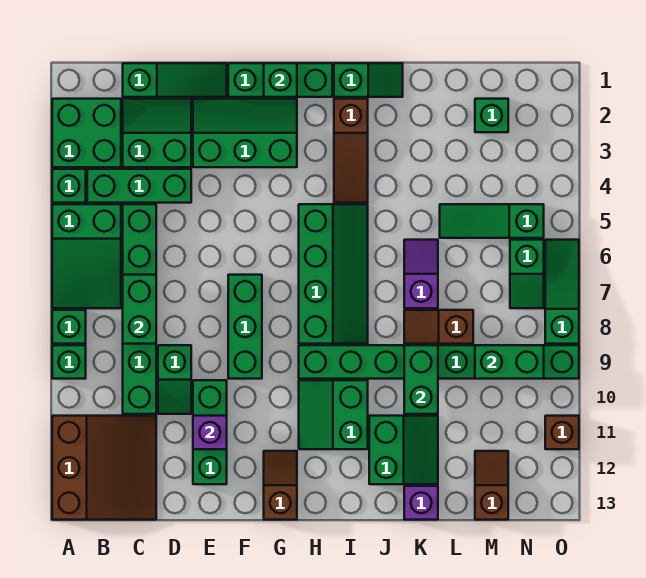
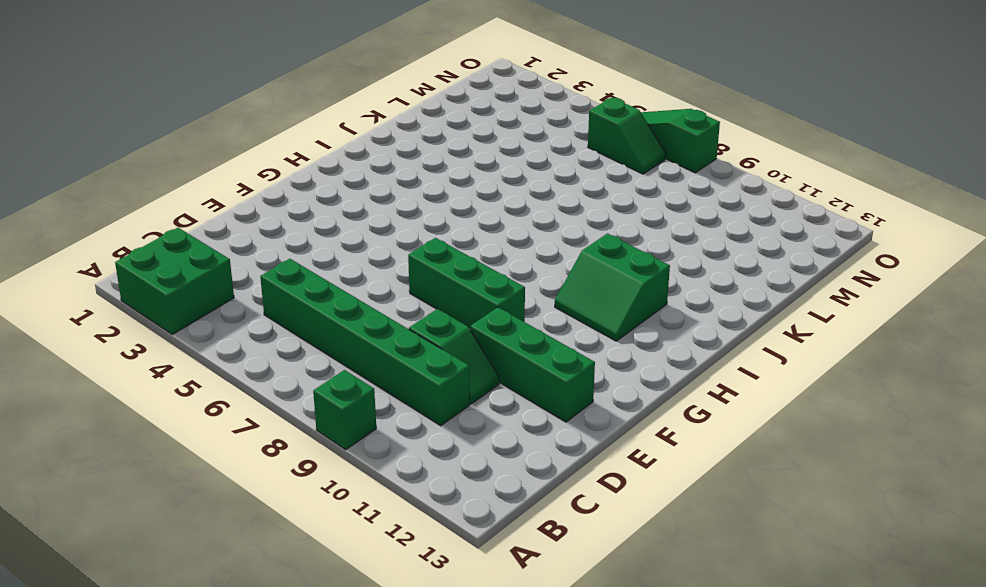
none -> green 1x1 brick [52,169,86,203]
none -> green 2x3 slope [52,204,121,308]
none -> green 1x1 brick [52,310,86,344]
none -> brown 3x3 slope [52,416,156,520]

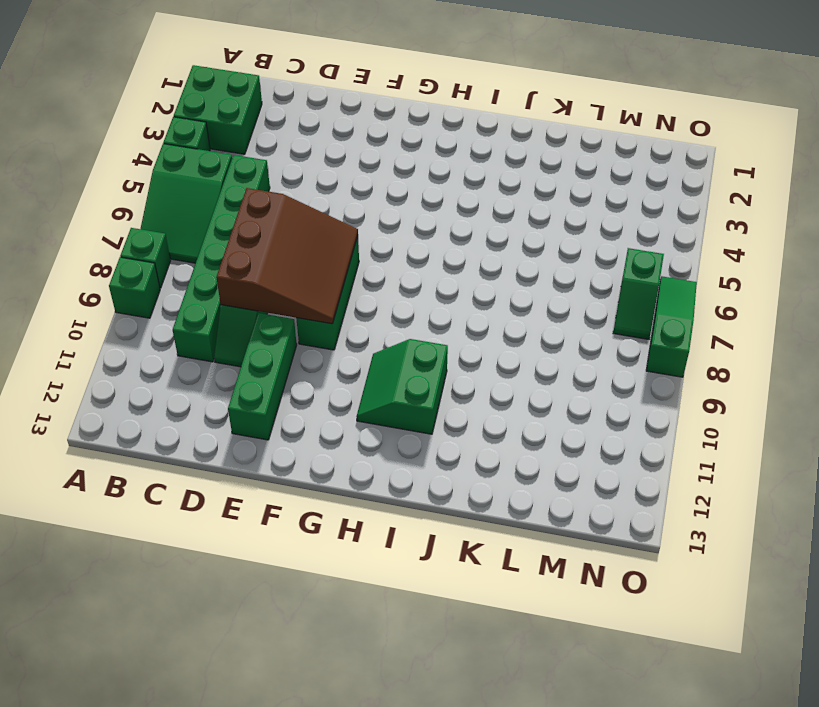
brown 3x3 slope [216,188,358,324] -> brown 3x3 slope moved to [52,416,156,520]
none -> green 1x3 brick [87,169,191,203]
none -> green 1x3 slope [123,63,227,97]
none -> green 2x2 slope [123,99,191,167]
none -> green 2x3 slope [193,99,297,167]

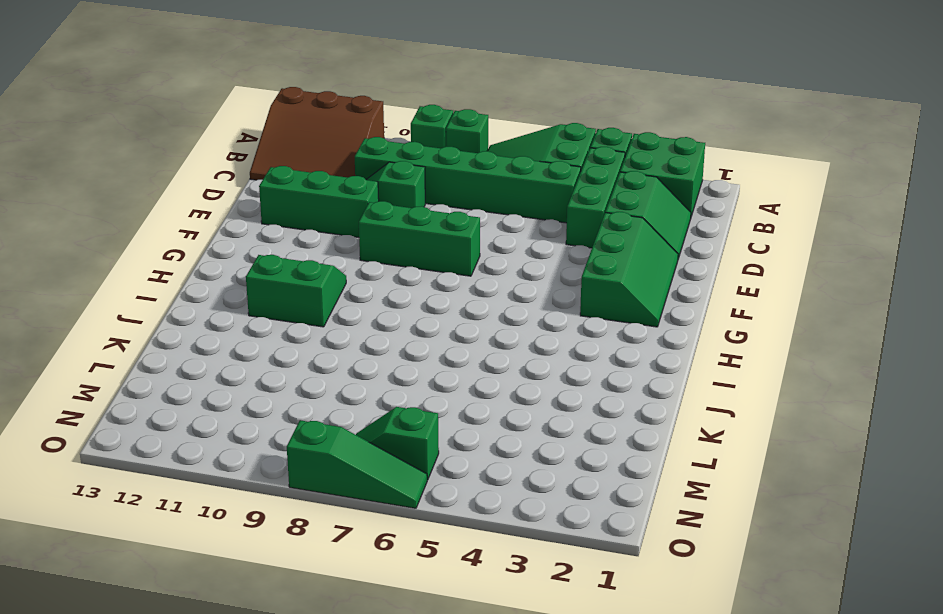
none -> green 1x3 slope [123,63,227,97]
none -> green 1x3 brick [228,63,332,97]
none -> brown 1x2 slope [264,451,297,520]
none -> green 2x4 slope [299,204,368,344]

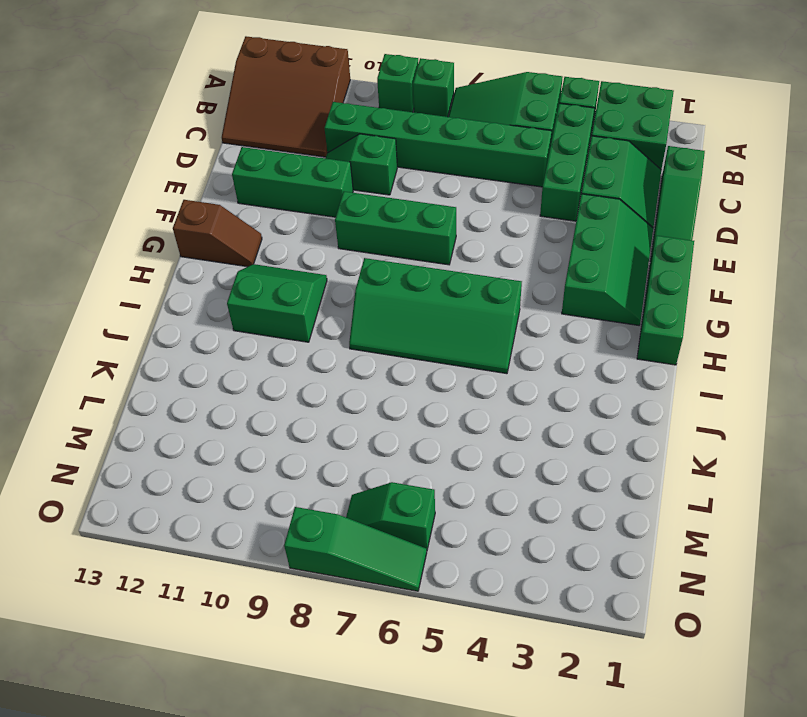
none -> green 1x8 brick [299,345,579,379]
none -> green 1x2 slope [334,63,403,97]
none -> brown 1x3 slope [334,99,368,203]
none -> green 2x2 slope [369,416,438,484]

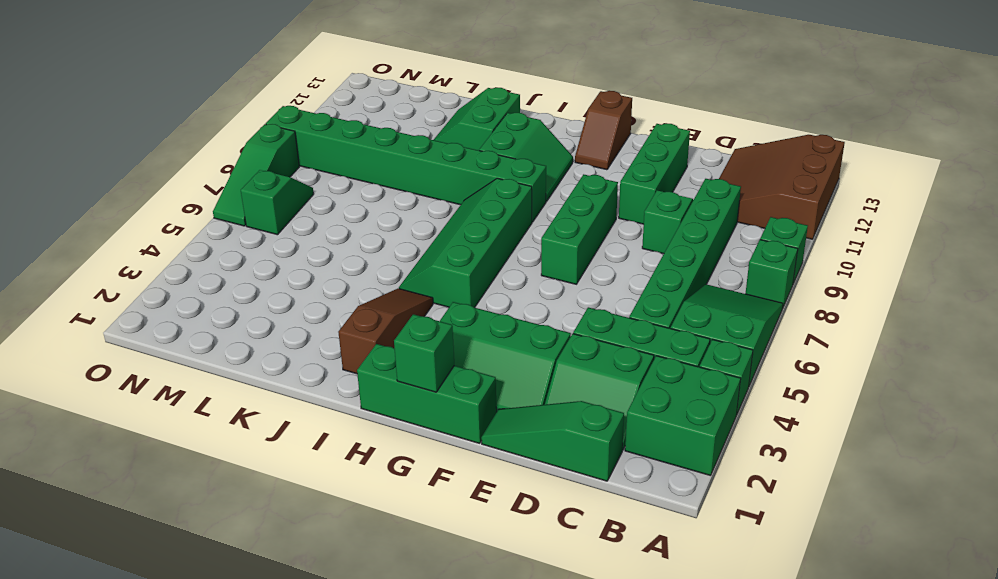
none -> green 1x2 slope [334,63,403,97]
none -> purple 1x2 slope [404,240,438,308]
none -> brown 1x2 slope [404,310,473,344]
none -> purple 1x1 brick [404,486,438,520]

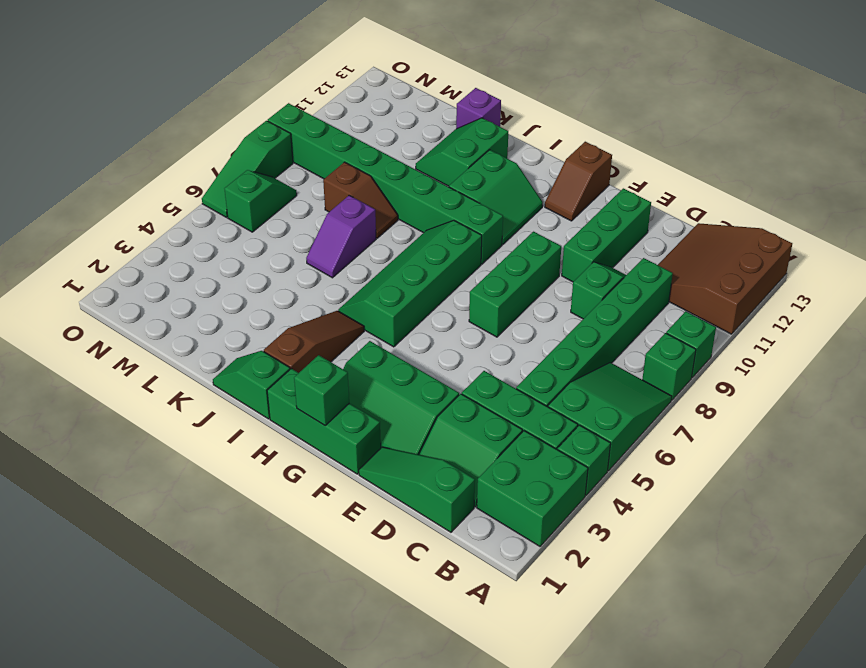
none -> green 1x3 slope [440,204,544,238]
none -> green 1x1 brick [475,99,508,132]
none -> brown 1x2 slope [475,451,508,520]
none -> brown 1x1 brick [545,416,579,449]

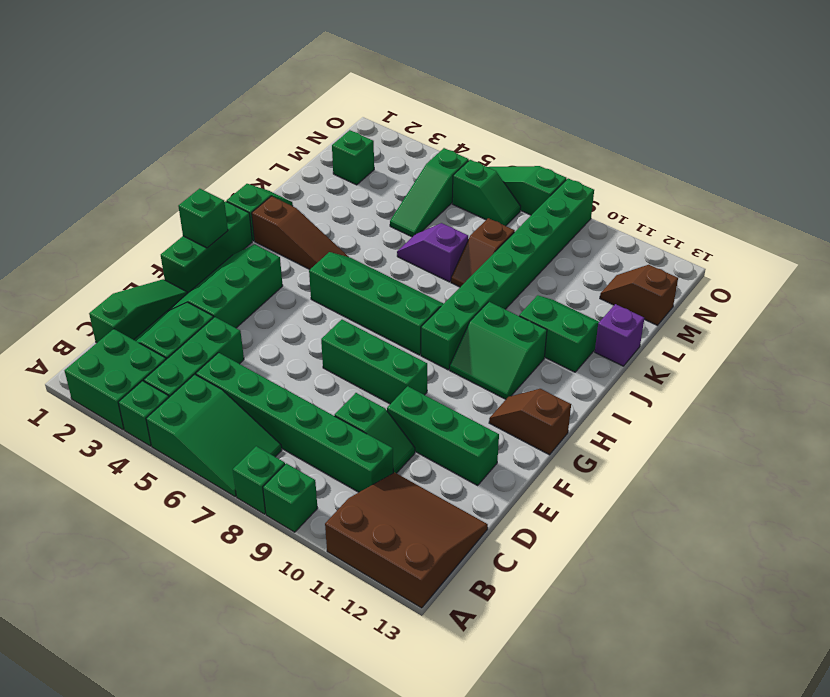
none -> brown 1x1 brick [545,416,579,449]
none -> green 1x2 brick [123,275,156,344]
none -> purple 1x1 brick [193,416,227,449]
none -> green 1x2 brick [404,345,438,414]

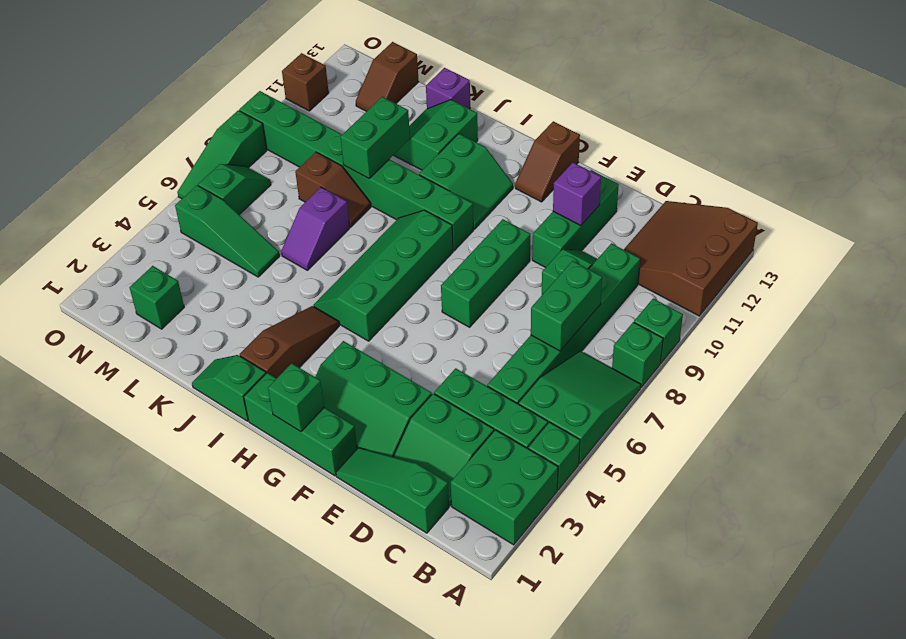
none -> green 1x2 brick [475,345,544,379]

